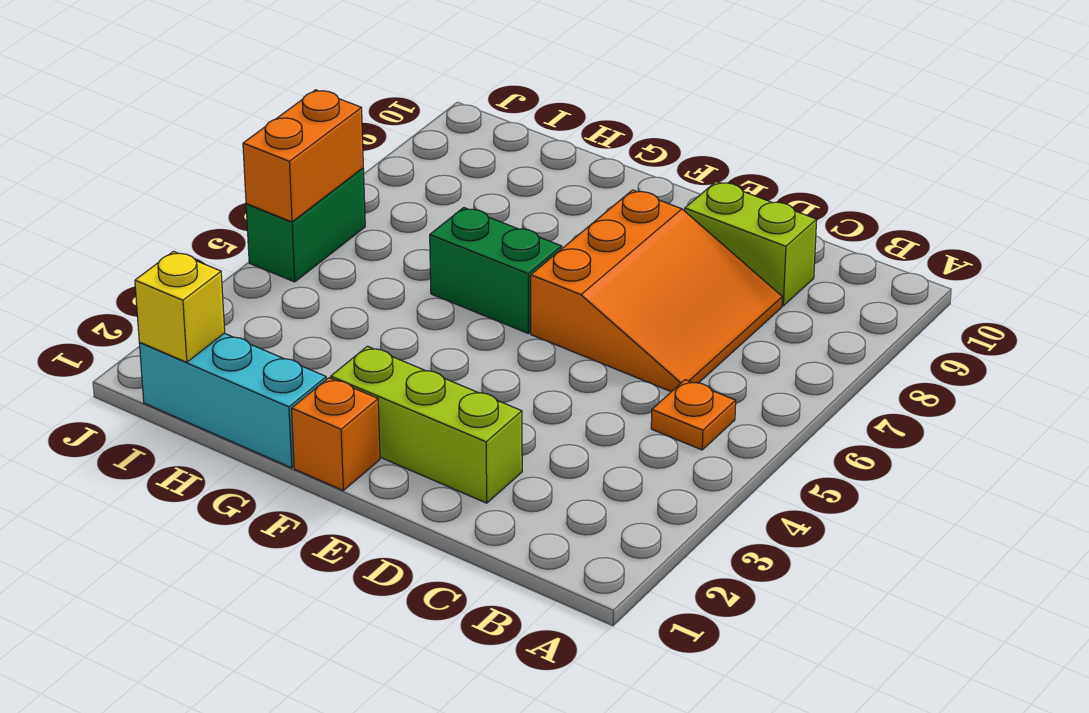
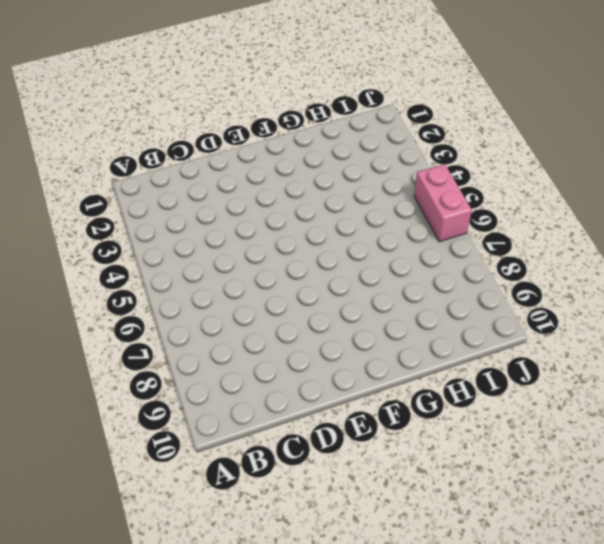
pink 1x2 brick [414,164,472,242] -> green 1x2 brick [246,168,365,282]
none -> orange 1x1 plate [651,380,736,450]
none -> orange 3x3 slope [531,190,782,392]

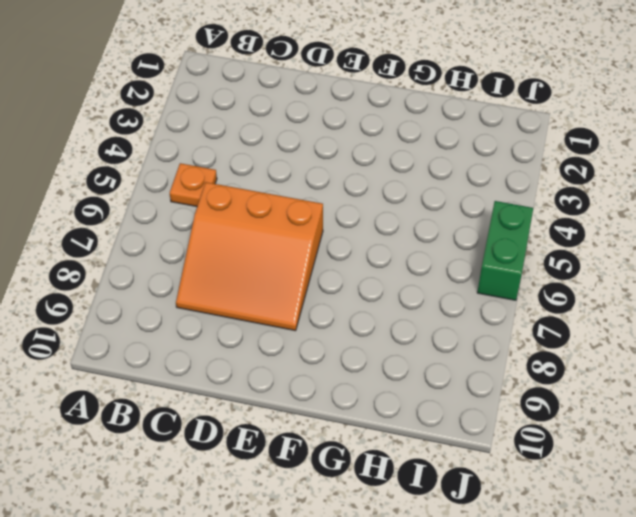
orange 3x3 slope [176,182,323,331] -> orange 3x3 slope turned to [531,190,782,392]
none -> lime 1x2 brick [685,181,817,306]
none -> lime 1x3 brick [331,346,522,503]

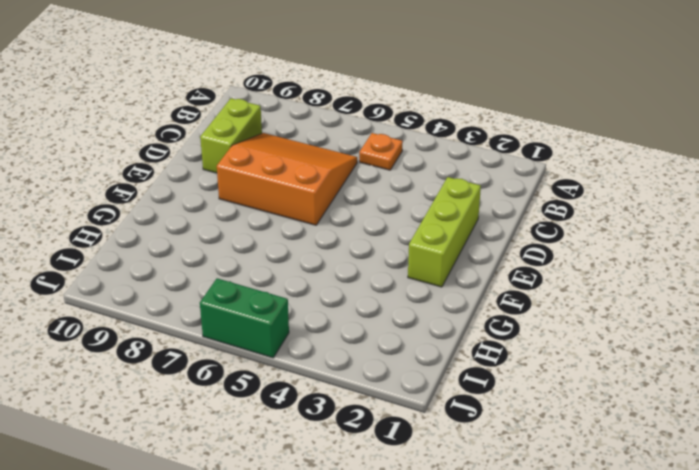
none -> orange 1x1 brick [291,378,380,490]
none -> green 1x2 brick [430,208,562,333]

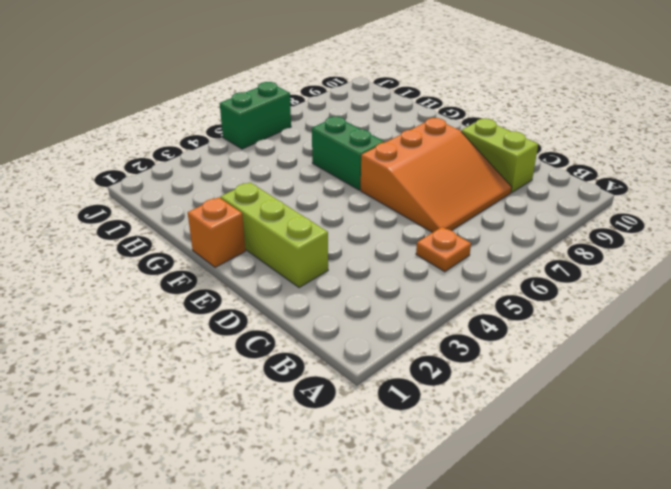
none -> cyan 1x3 brick [139,333,326,468]
none -> yellow 1x1 brick [135,251,225,362]

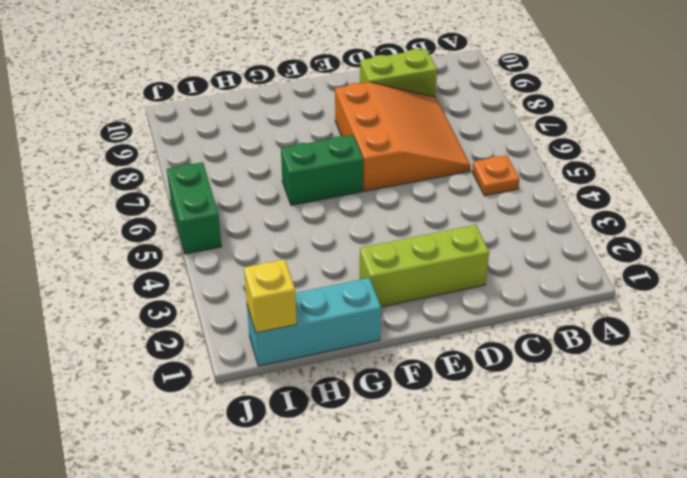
none -> orange 1x1 brick [291,378,380,490]
none -> orange 1x2 brick [243,90,363,222]

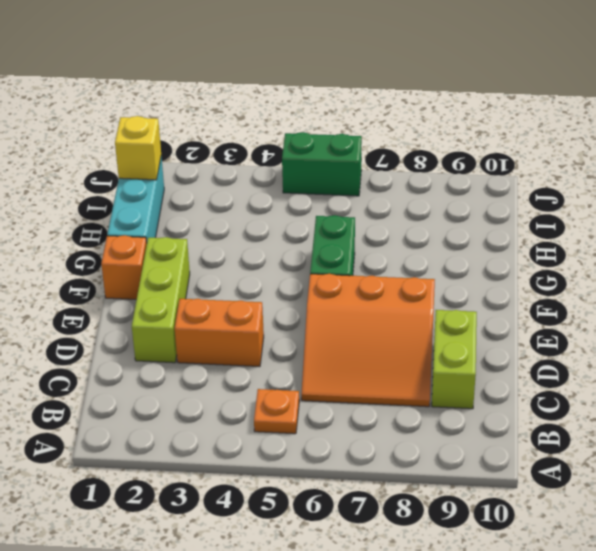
orange 1x2 brick [175,299,264,367] -> orange 1x2 brick moved to [243,90,363,222]

